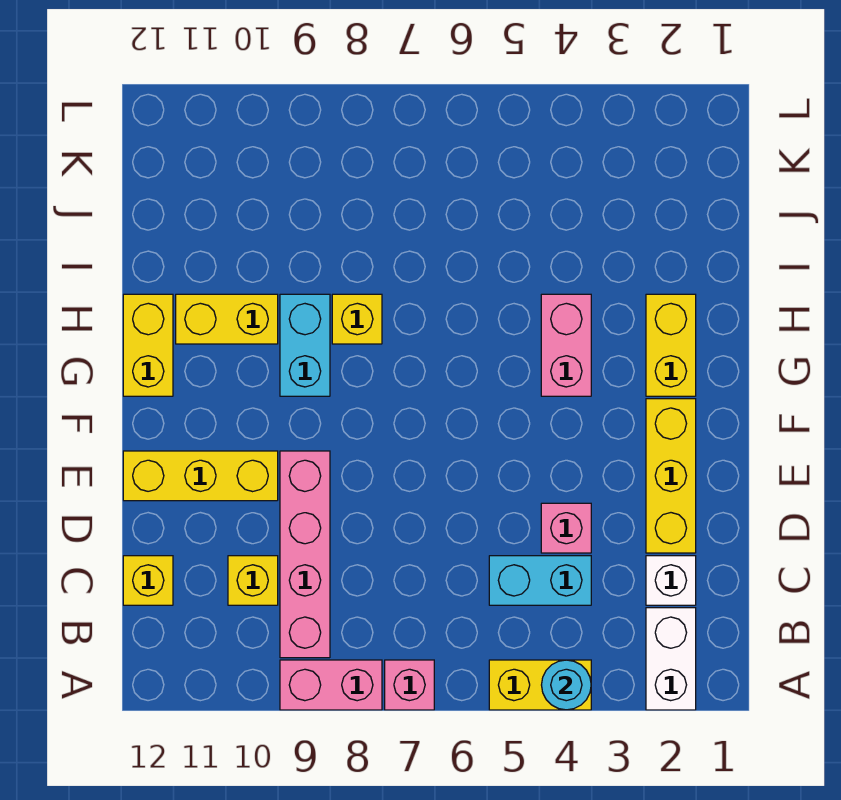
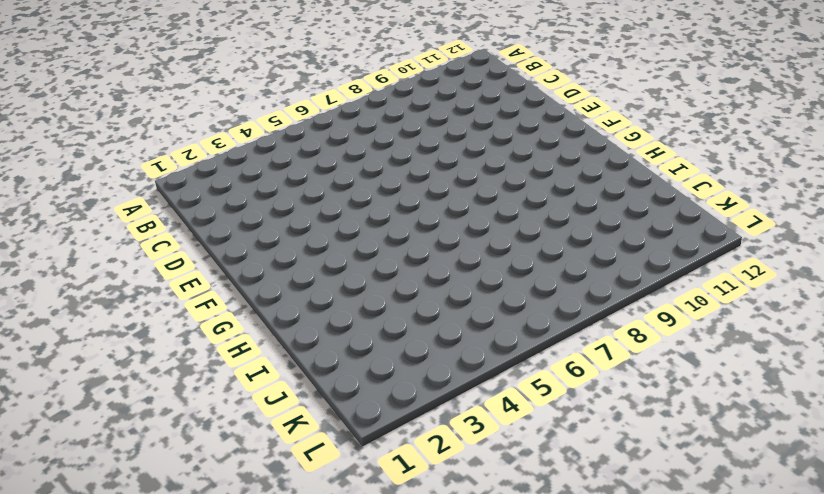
none -> white 1x2 brick [646,608,696,710]
none -> yellow 1x2 brick [489,660,591,710]
none -> pink 1x1 brick [385,660,434,710]

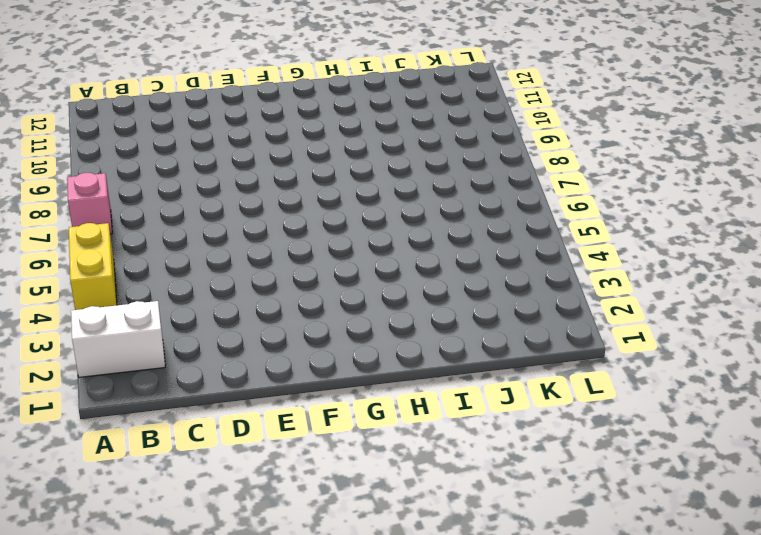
none -> pink 1x2 brick [280,660,382,710]
none -> pink 1x4 brick [280,451,330,658]
none -> white 1x1 brick [646,556,696,605]

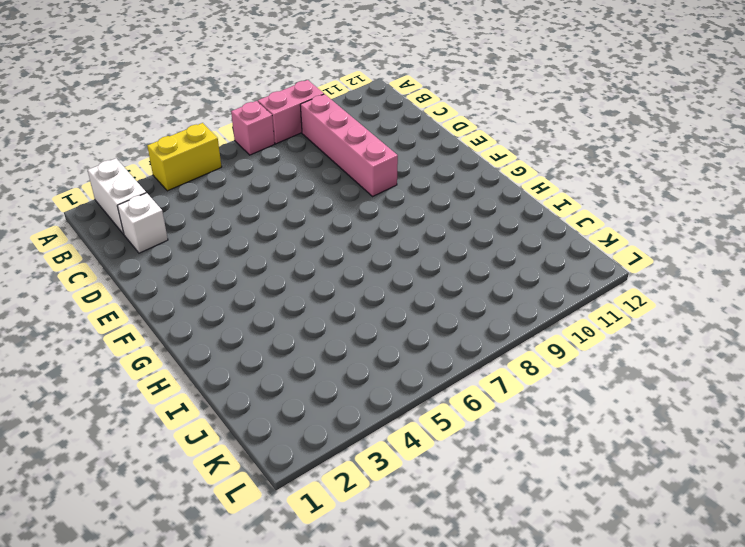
none -> cyan 1x2 brick [489,556,591,605]
none -> yellow 1x1 brick [228,556,278,605]
none -> yellow 1x1 brick [123,556,173,605]

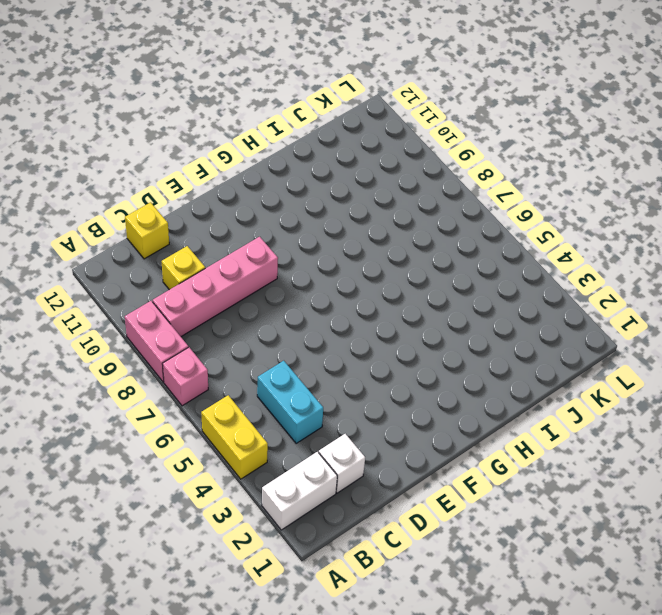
none -> yellow 1x3 brick [646,399,696,553]
none -> pink 1x1 brick [541,503,591,553]
none -> yellow 1x3 brick [123,451,278,501]

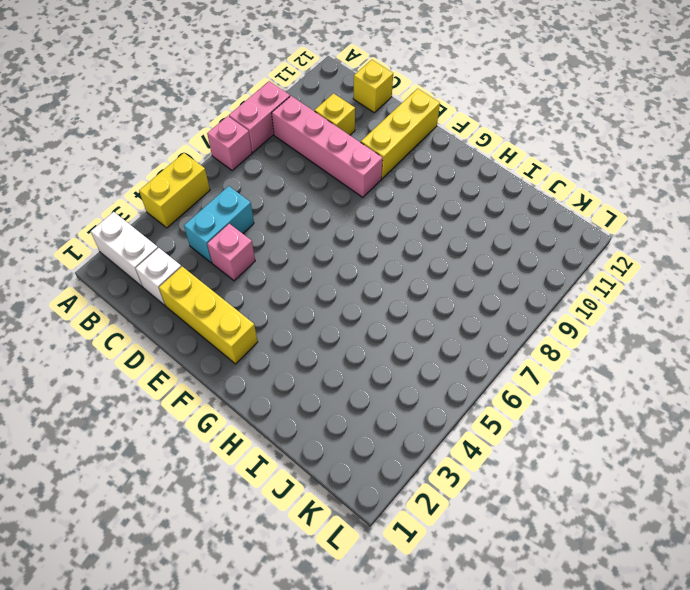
none -> yellow 1x2 brick [646,294,696,396]
none -> pink 1x2 brick [541,294,591,396]
none -> cyan 1x2 brick [280,294,330,396]

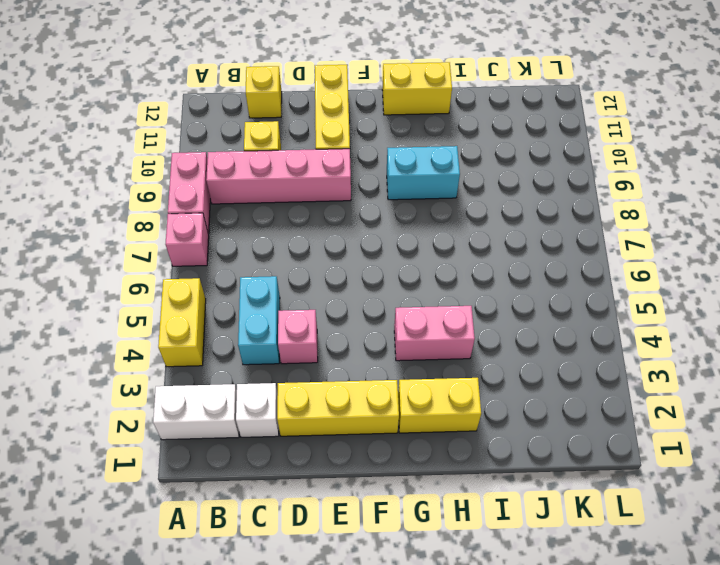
none -> yellow 1x1 brick [332,294,382,344]
none -> yellow 1x2 brick [176,294,278,344]
none -> cyan 1x1 round brick [542,660,591,710]

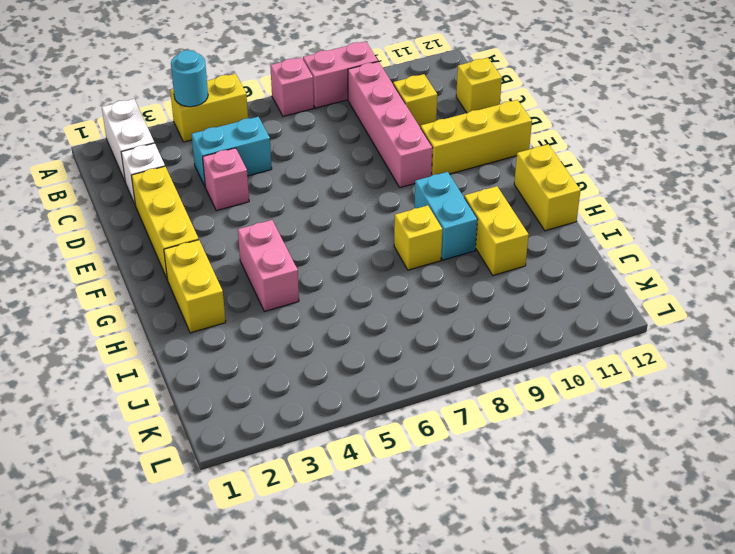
yellow 1x2 brick [464,186,529,275] -> yellow 1x2 brick turned to [176,294,278,344]

